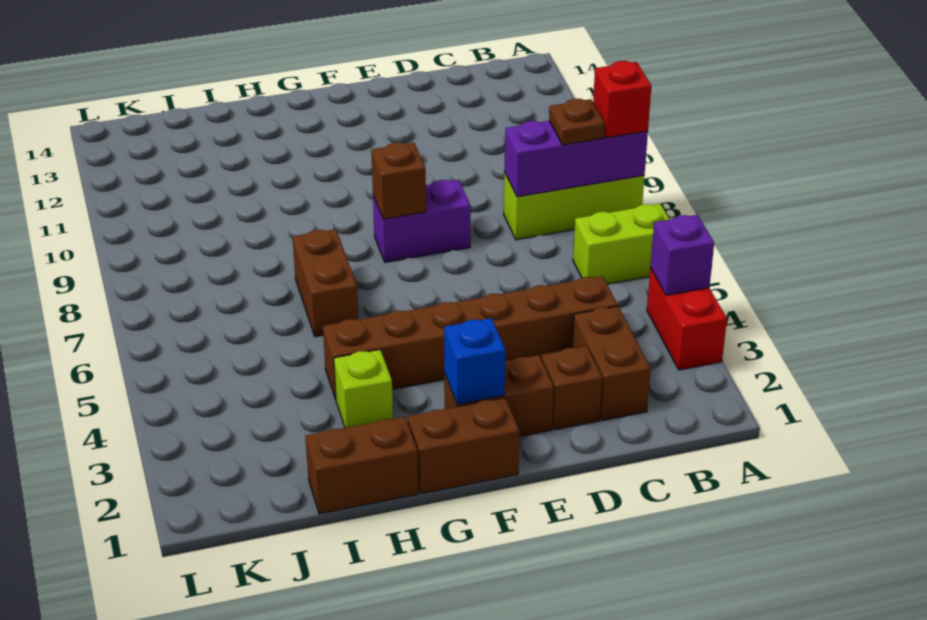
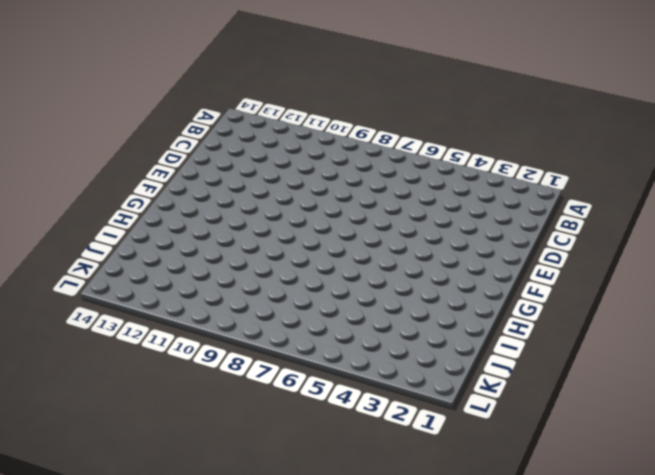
none -> red 1x2 brick [647,268,727,370]
none -> lime 1x2 brick [573,204,670,284]
none -> lime 1x3 brick [504,172,644,240]

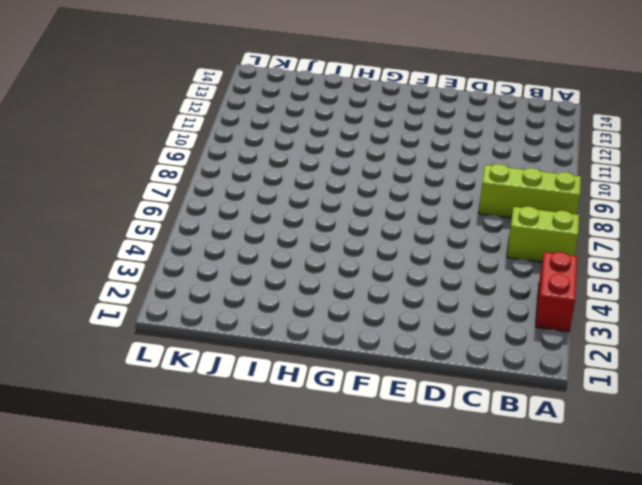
none -> brown 1x2 brick [572,306,651,420]
none -> brown 1x6 brick [323,276,618,399]
none -> brown 1x1 brick [541,346,602,430]

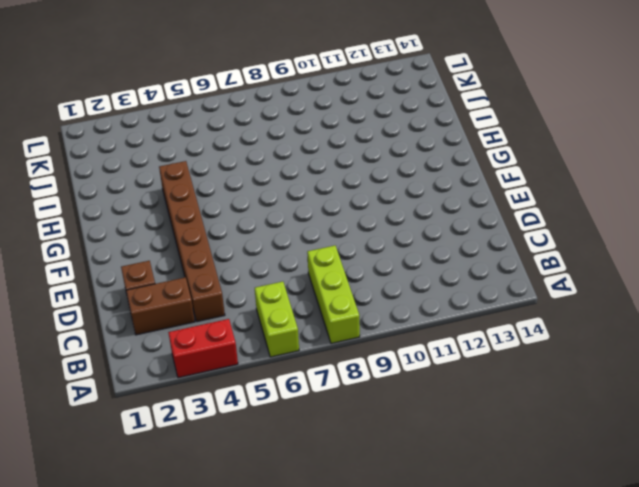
none -> brown 1x2 brick [444,355,554,437]
none -> purple 1x2 brick [373,180,471,262]
none -> brown 1x2 brick [408,398,519,494]

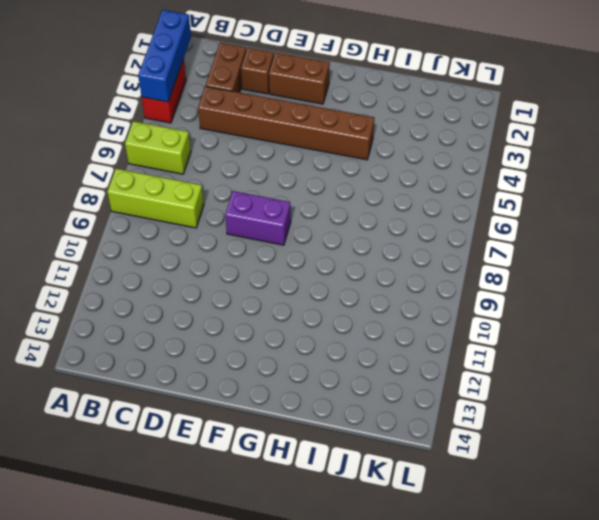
blue 1x3 brick [138,10,191,102] -> purple 1x1 brick [650,215,714,295]
none -> brown 1x2 brick [408,398,519,494]
none -> brown 1x2 brick [305,417,418,514]
none -> lime 1x1 brick [334,350,393,428]

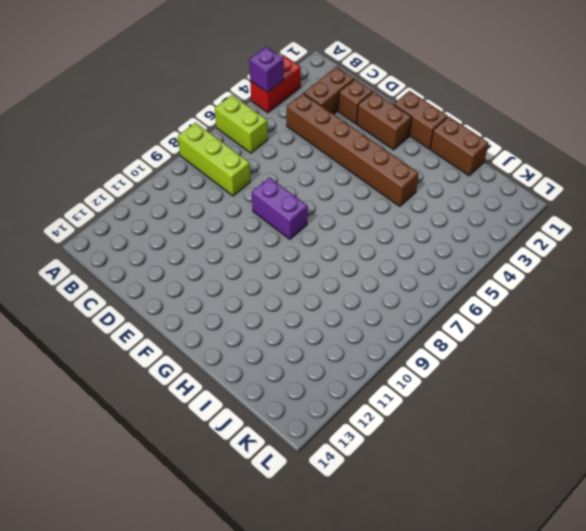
none -> lime 1x1 brick [334,350,393,428]
none -> brown 1x2 brick [293,229,358,337]
none -> purple 1x3 brick [504,121,648,197]

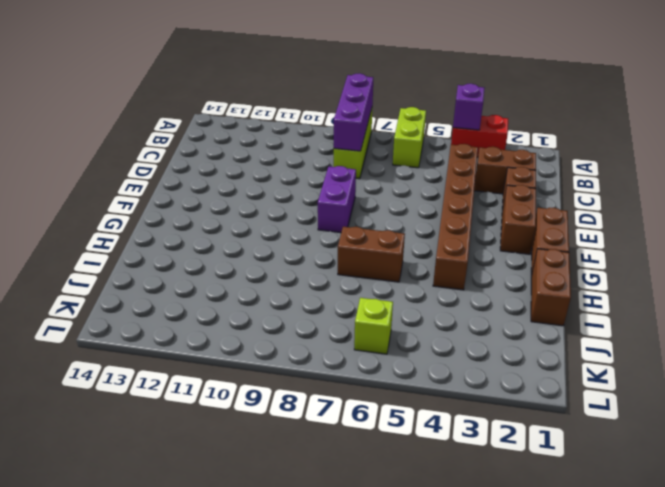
lime 1x1 brick [354,298,393,354] -> lime 1x1 brick moved to [334,350,393,428]
none -> blue 1x1 brick [444,318,506,404]
none -> brown 1x1 brick [371,142,426,219]
none -> red 1x1 brick [593,61,651,138]

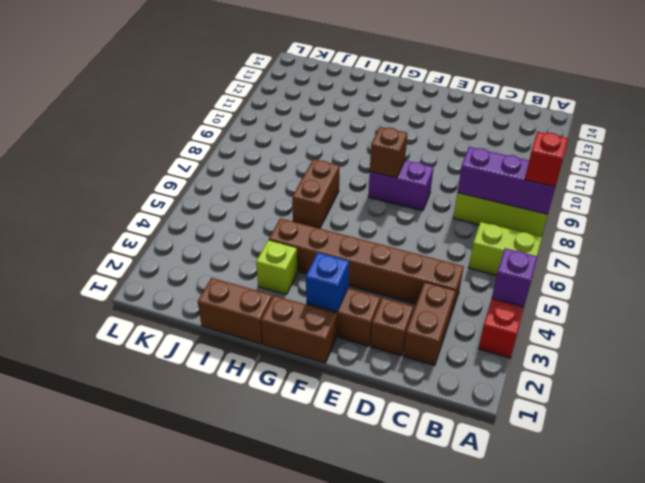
none -> brown 1x1 plate [549,99,605,145]

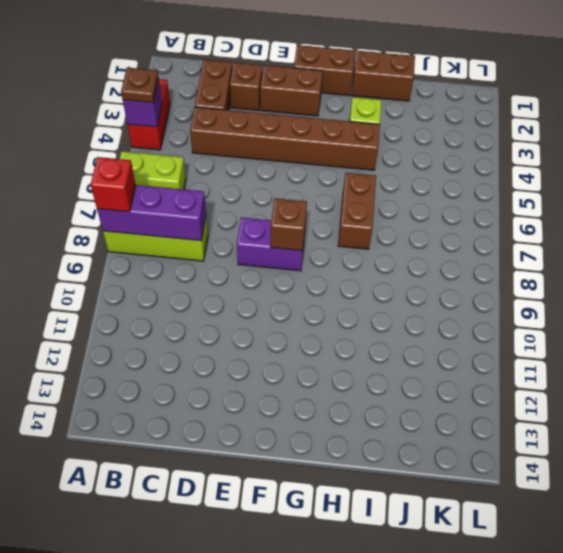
brown 1x1 plate [121,68,159,103] -> brown 1x1 plate moved to [549,99,605,145]
none -> blue 1x1 brick [444,318,506,404]

